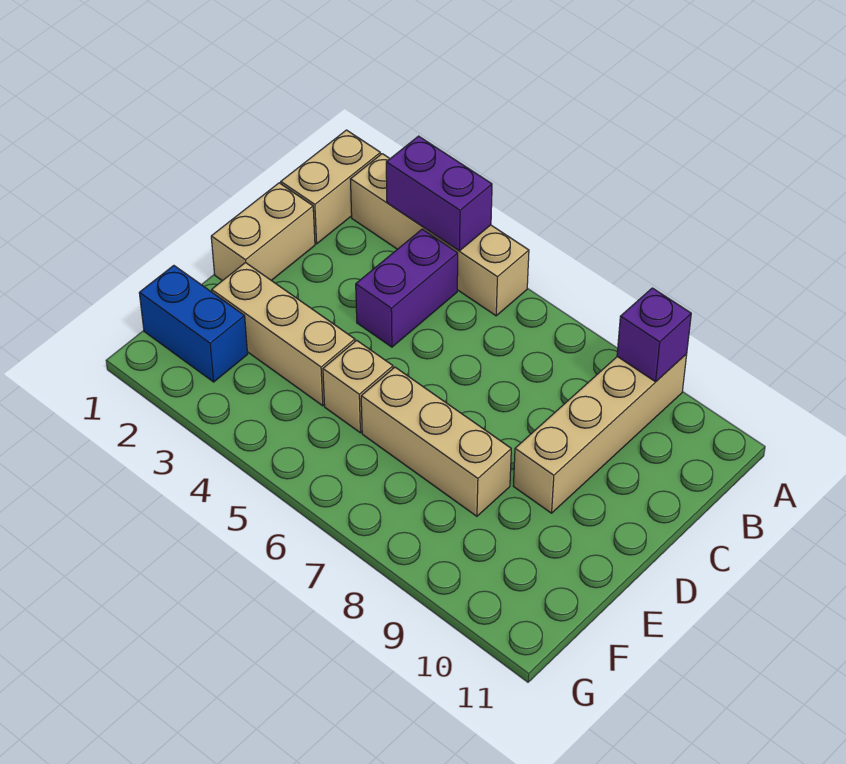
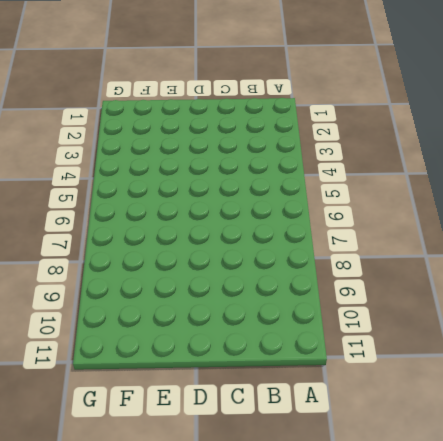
none -> tan 1x2 brick [281,130,381,244]
none -> tan 1x4 brick [351,154,529,316]

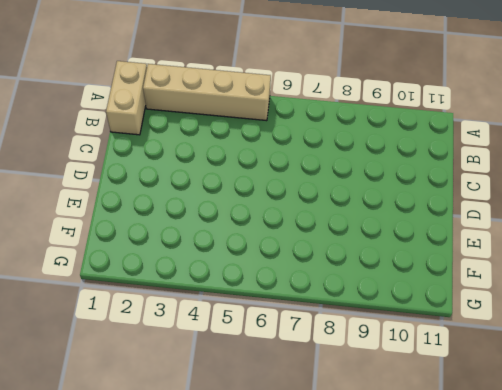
none -> tan 1x4 brick [514,354,687,513]
none -> purple 1x2 brick [356,229,458,347]

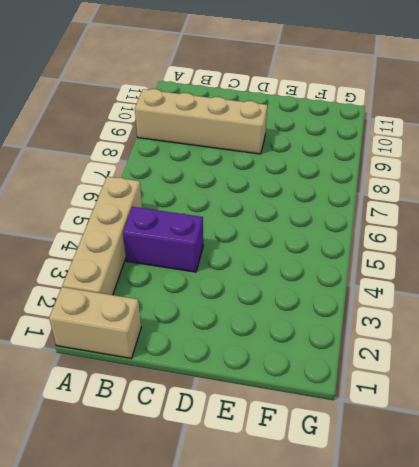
none -> tan 1x2 brick [211,183,315,281]
none -> tan 1x3 brick [212,262,355,406]

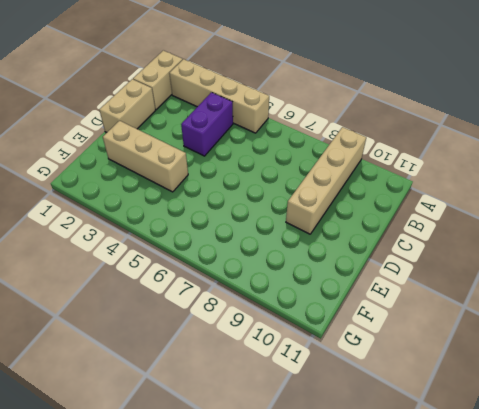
none -> tan 1x1 brick [323,340,393,433]
none -> tan 1x3 brick [361,367,511,516]

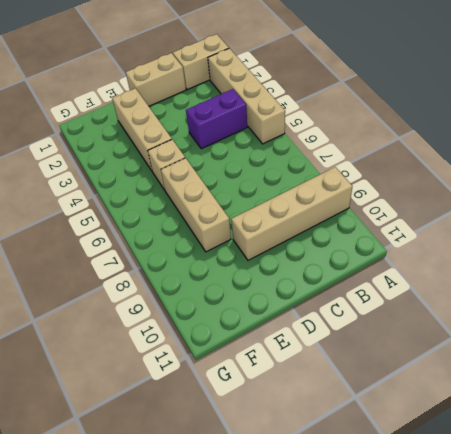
none -> blue 1x2 brick [139,266,248,382]
none -> purple 1x2 brick [386,136,492,251]

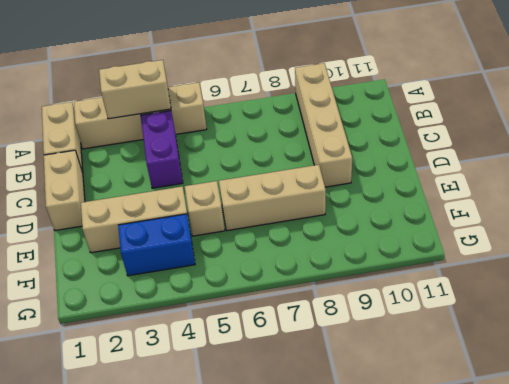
tan 1x2 brick [99,60,171,119] -> purple 1x2 brick [386,136,492,251]
blue 1x2 brick [118,214,195,276] -> blue 1x2 brick moved to [139,266,248,382]
none -> purple 1x1 brick [617,288,691,382]

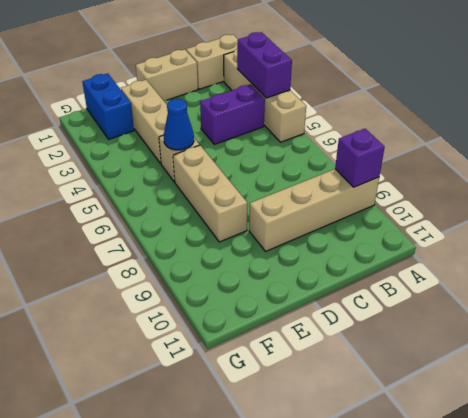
blue 1x1 cone [164,99,194,150] -> none

